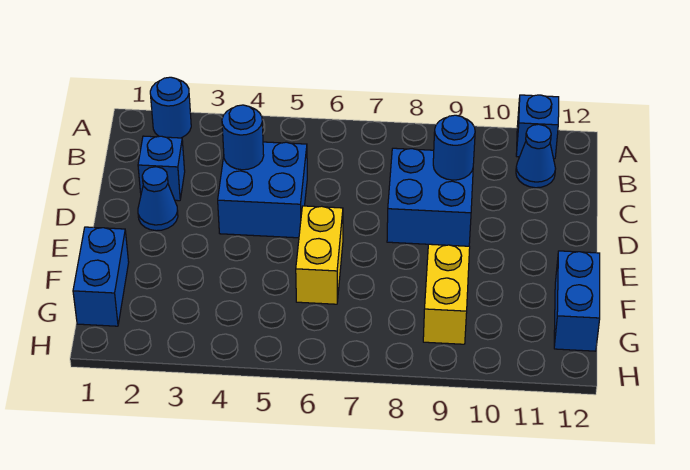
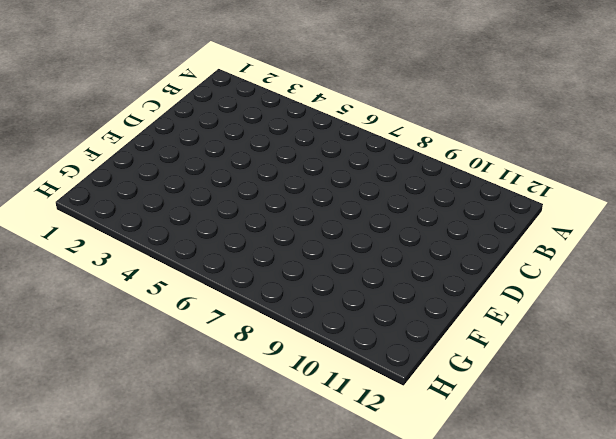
none -> blue 1x1 round brick [150,77,191,138]
none -> blue 1x1 brick [516,95,559,159]
none -> blue 1x1 cone [516,124,556,188]

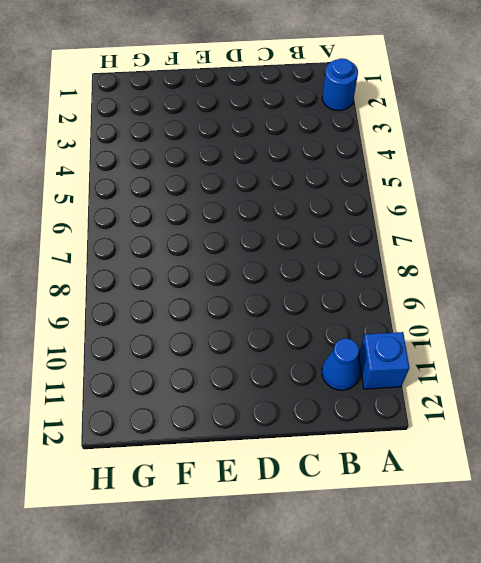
none -> blue 1x1 brick [138,136,185,201]
none -> blue 2x2 brick [218,142,307,238]
none -> blue 2x2 brick [387,148,473,246]

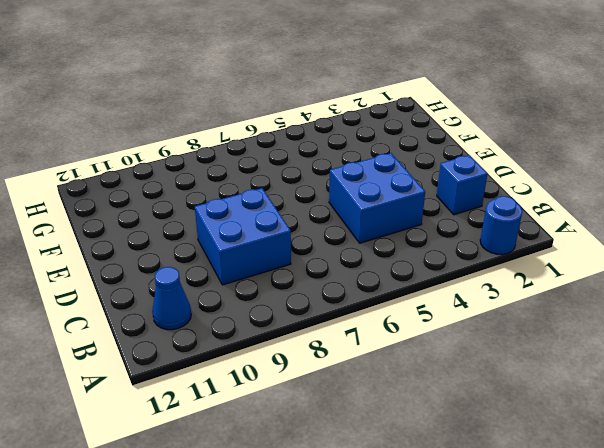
none -> blue 1x1 brick [516,95,559,159]
none -> blue 1x1 cone [138,167,178,231]
none -> yellow 1x2 brick [296,206,343,304]

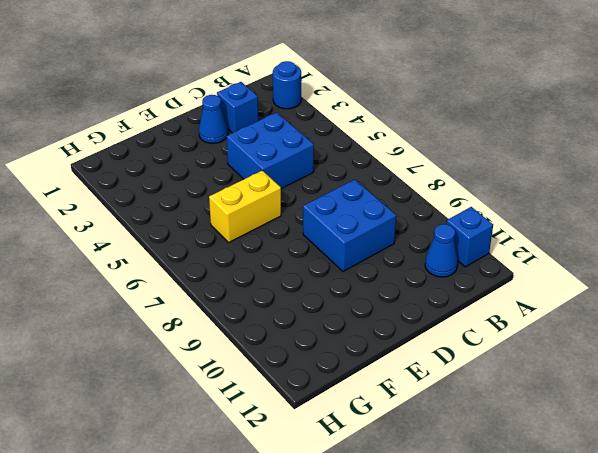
none -> blue 1x2 brick [73,227,129,326]
none -> yellow 1x2 brick [423,244,470,344]
none -> blue 1x2 brick [554,251,600,351]

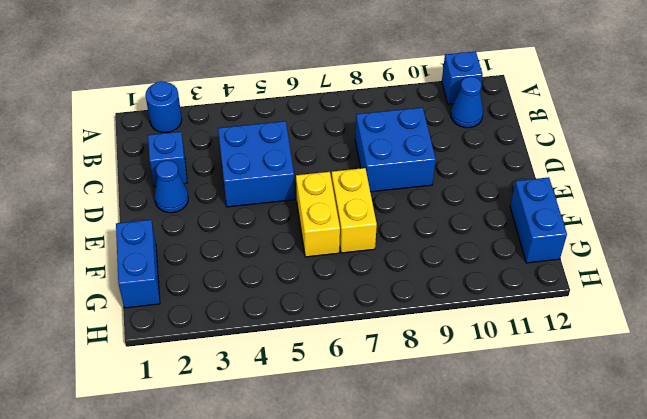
yellow 1x2 brick [332,168,377,253] -> yellow 1x2 brick moved to [423,244,470,344]
none -> blue 1x1 round brick [222,105,264,170]
none -> blue 1x1 round brick [433,115,475,180]

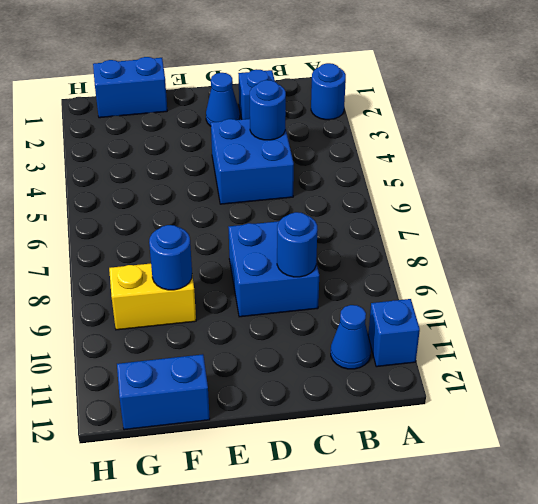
blue 1x1 round brick [149,225,192,290] -> none
none -> yellow 1x2 brick [296,206,343,304]

